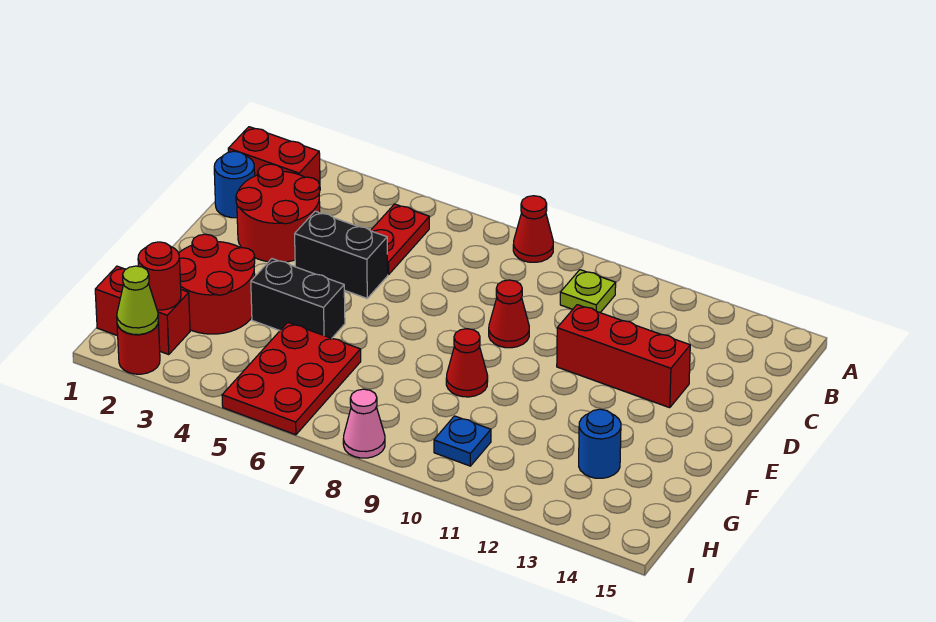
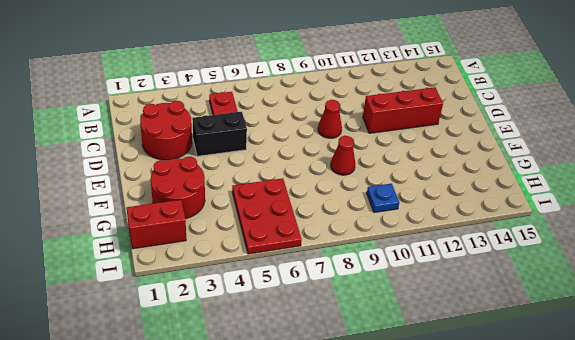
none -> red 1x1 cone [513,196,553,262]
none -> red 1x2 brick [228,127,320,185]
none -> lime 1x1 plate [560,270,616,312]

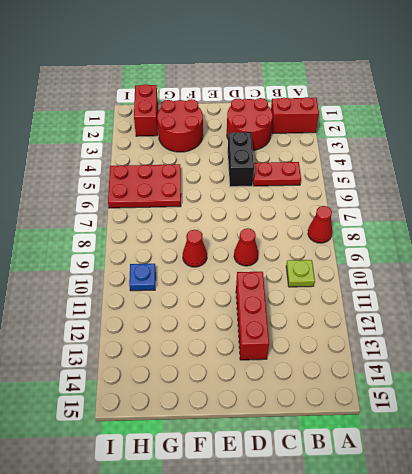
red 1x2 brick [271,97,319,133] -> red 1x2 brick turned to [228,127,320,185]
none -> blue 1x1 round brick [214,151,255,218]
none -> black 1x2 brick [251,259,345,338]
none -> blue 1x1 round brick [579,409,621,478]

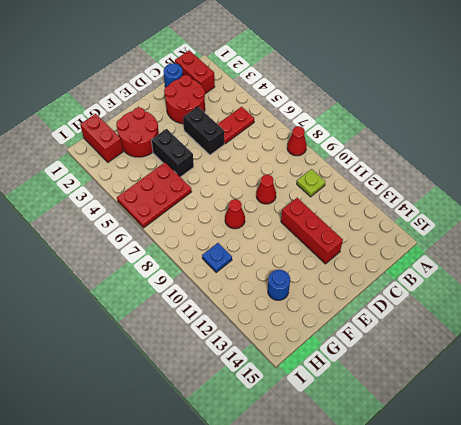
none -> red 1x1 round brick [117,323,160,374]
none -> pink 1x1 cone [343,389,385,458]
none -> red 1x1 round brick [138,242,181,310]

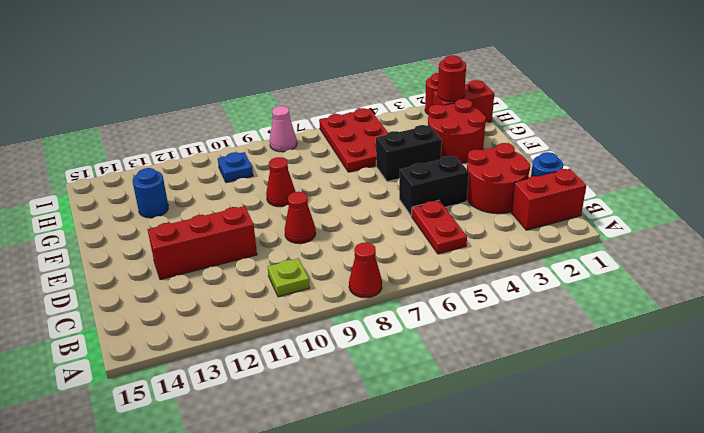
none -> lime 1x1 cone [117,266,158,335]

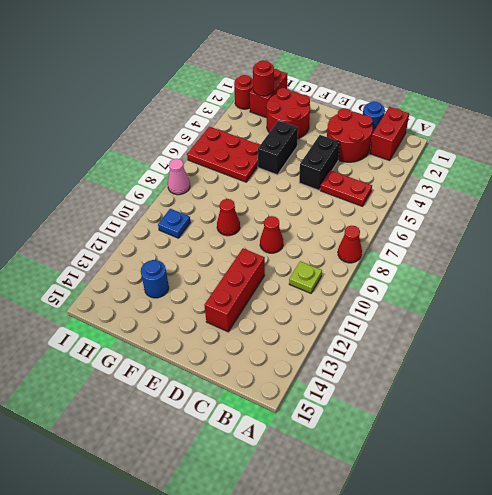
none -> lime 1x1 cone [117,266,158,335]

